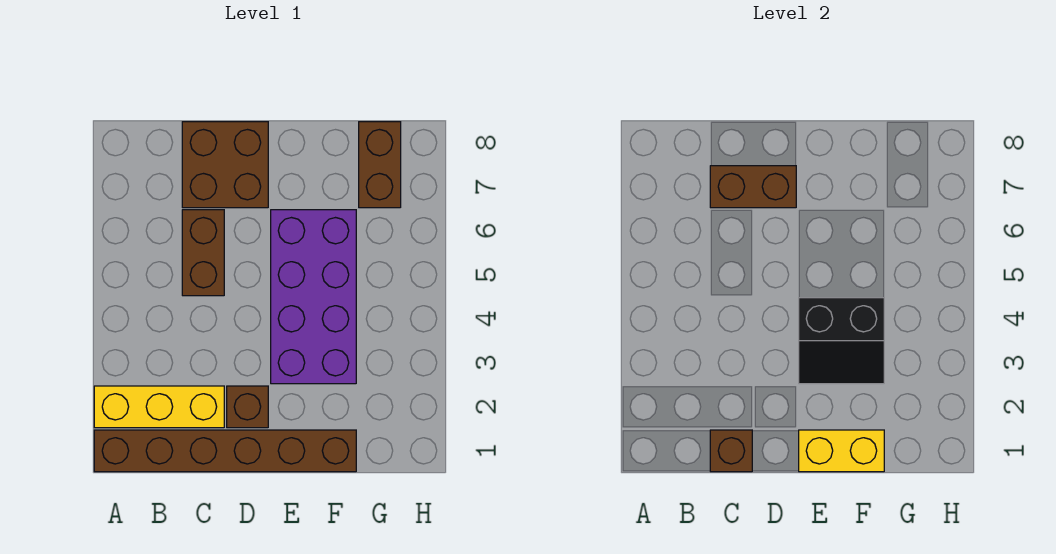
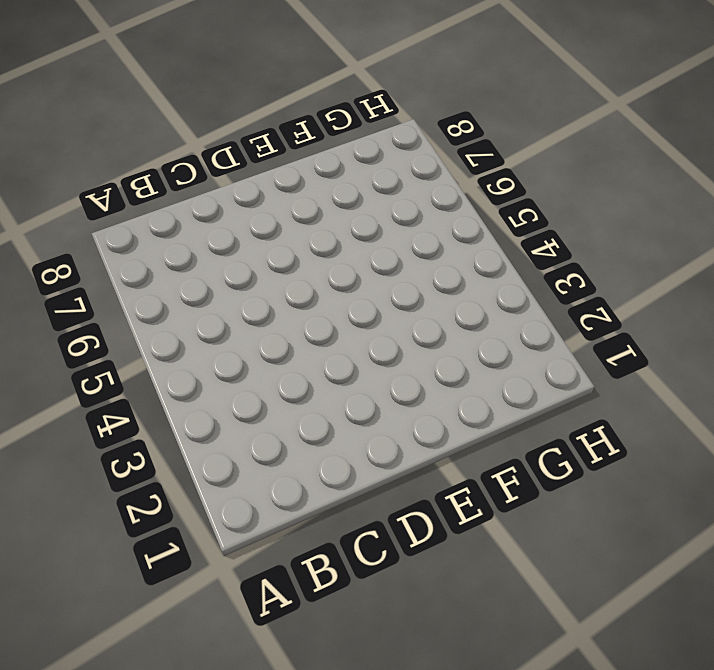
none -> brown 1x6 brick [94,430,356,472]
none -> yellow 1x3 brick [94,386,224,428]

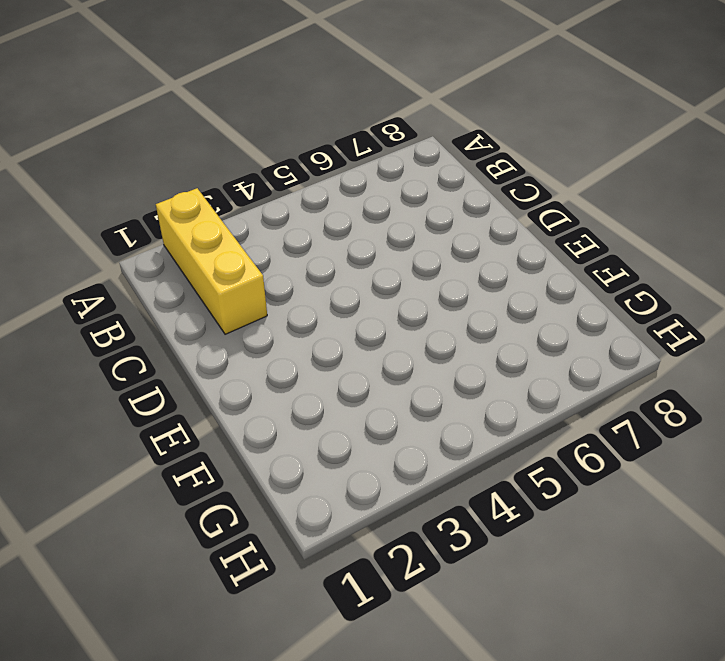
none -> brown 1x6 brick [94,430,356,472]
none -> brown 1x2 brick [182,210,224,296]

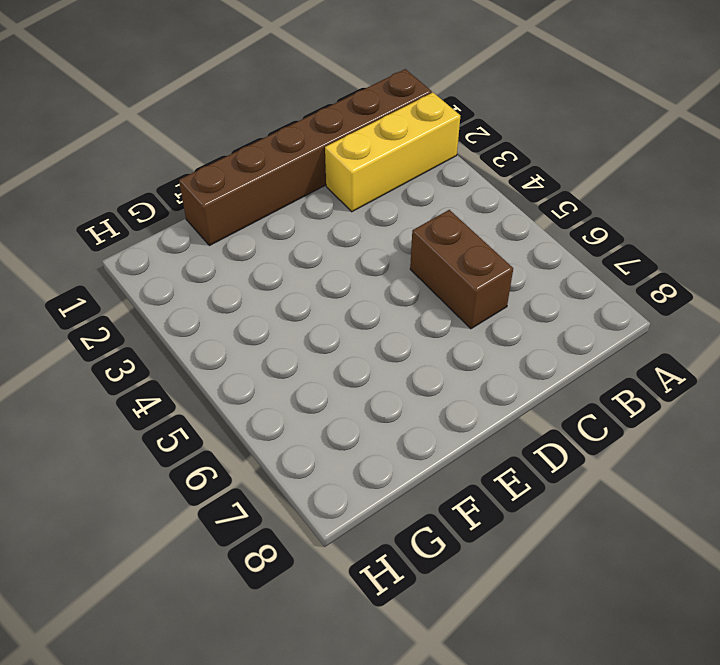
none -> brown 2x2 brick [182,122,268,208]
none -> brown 1x1 brick [227,386,268,428]

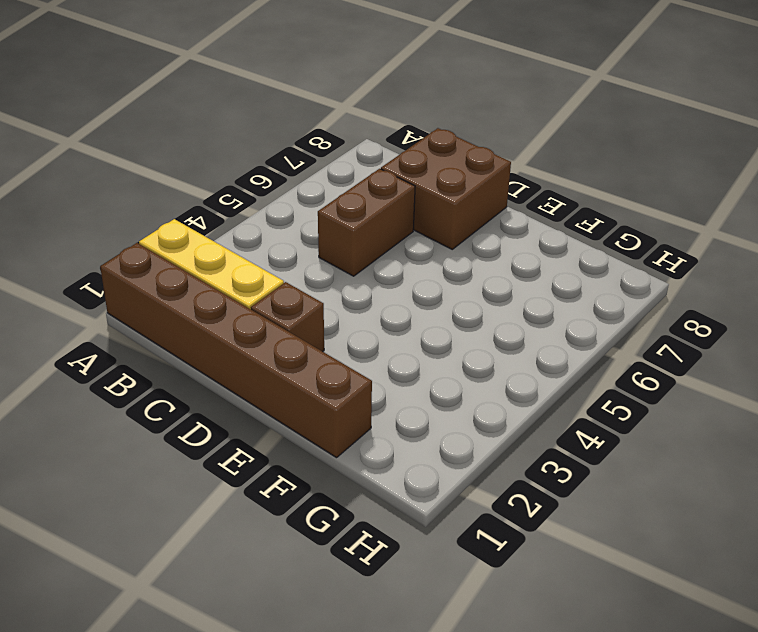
none -> purple 2x4 brick [271,210,356,384]
none -> brown 1x2 brick [359,122,401,208]

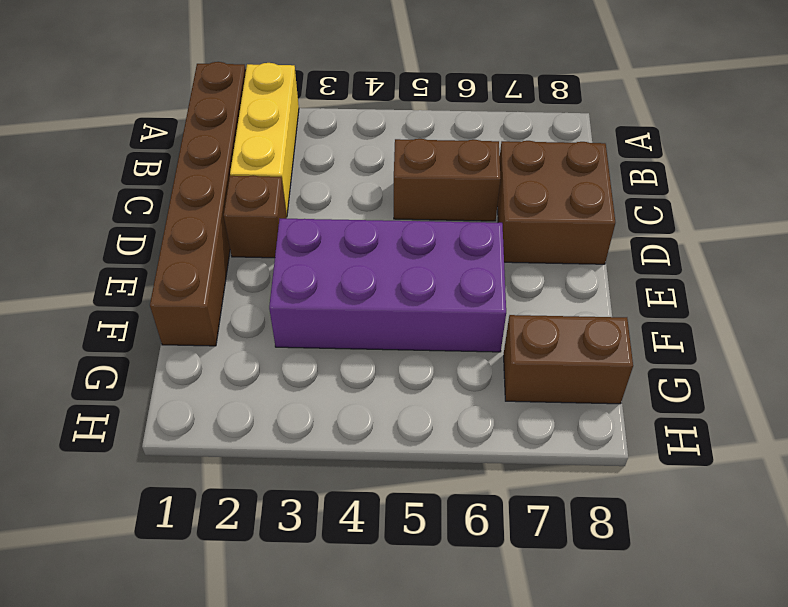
none -> brown 1x1 brick [710,430,752,472]
none -> brown 1x2 brick [710,166,796,208]

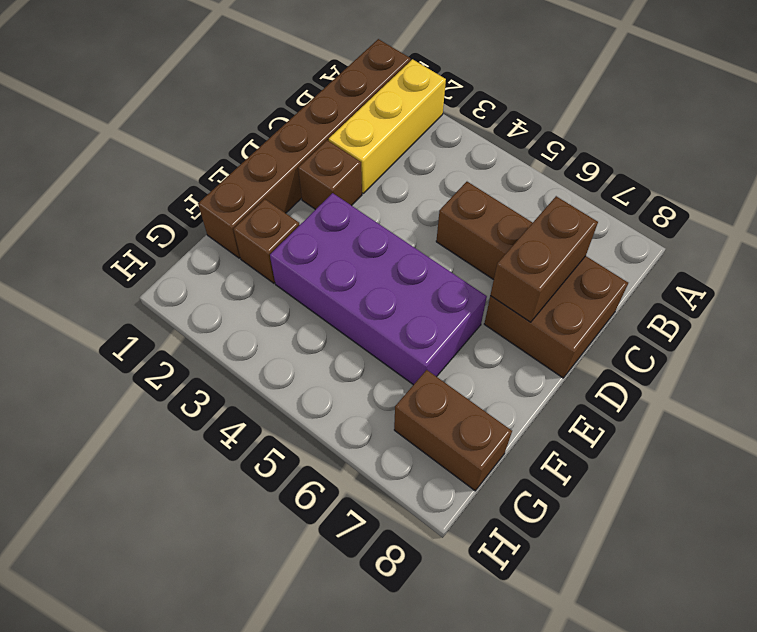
brown 1x1 brick [233,199,299,283] -> brown 1x1 brick moved to [710,430,752,472]
none -> yellow 1x2 brick [799,430,884,472]
none -> black 2x2 slope [799,298,884,384]

